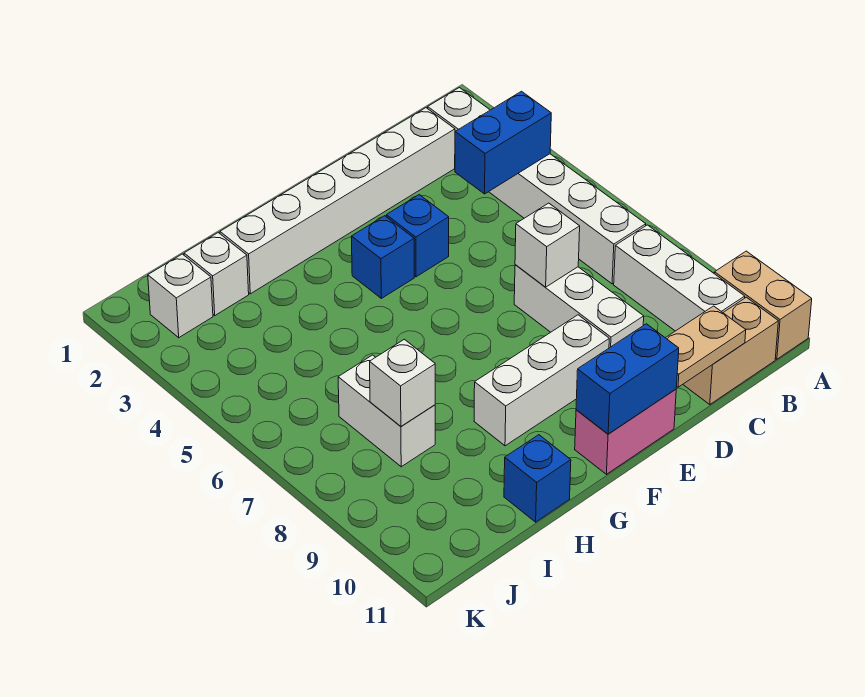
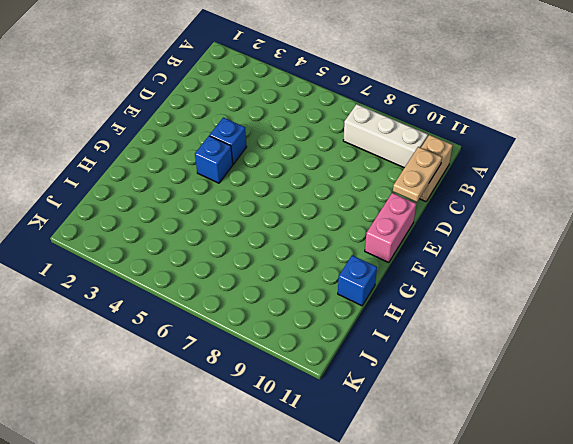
none -> tan 1x2 brick [714,251,812,359]
none -> white 1x6 brick [428,88,646,284]
none -> white 1x6 brick [220,108,455,294]

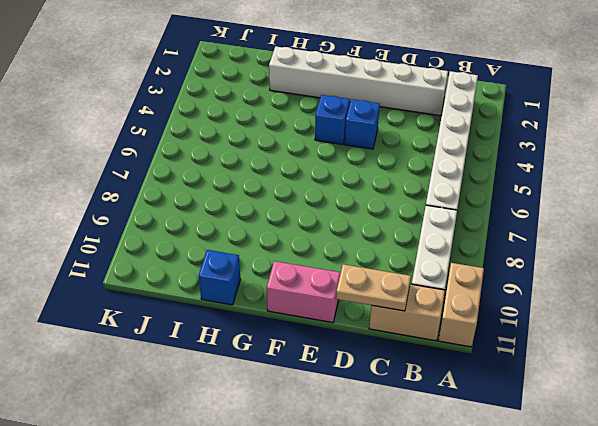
none -> white 1x3 brick [514,265,644,348]
none -> white 1x3 brick [474,315,609,446]
none -> white 1x1 brick [184,233,249,315]

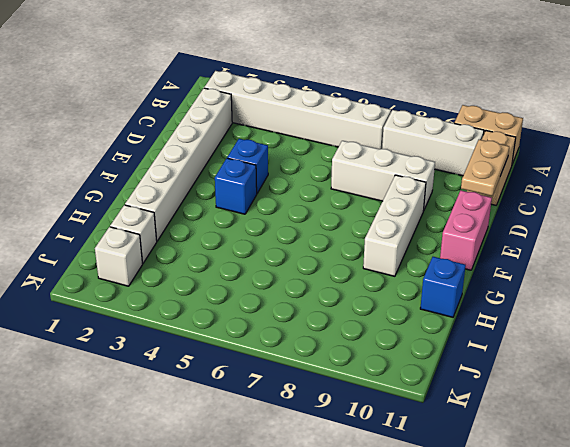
none -> white 1x2 brick [338,355,435,467]
none -> blue 1x2 brick [455,91,551,194]
none -> white 1x1 brick [515,203,580,287]

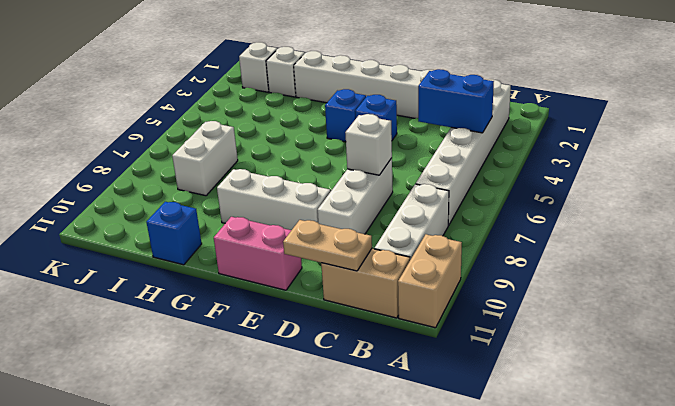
none -> blue 1x2 brick [576,324,679,434]
none -> white 1x1 brick [370,339,435,426]

